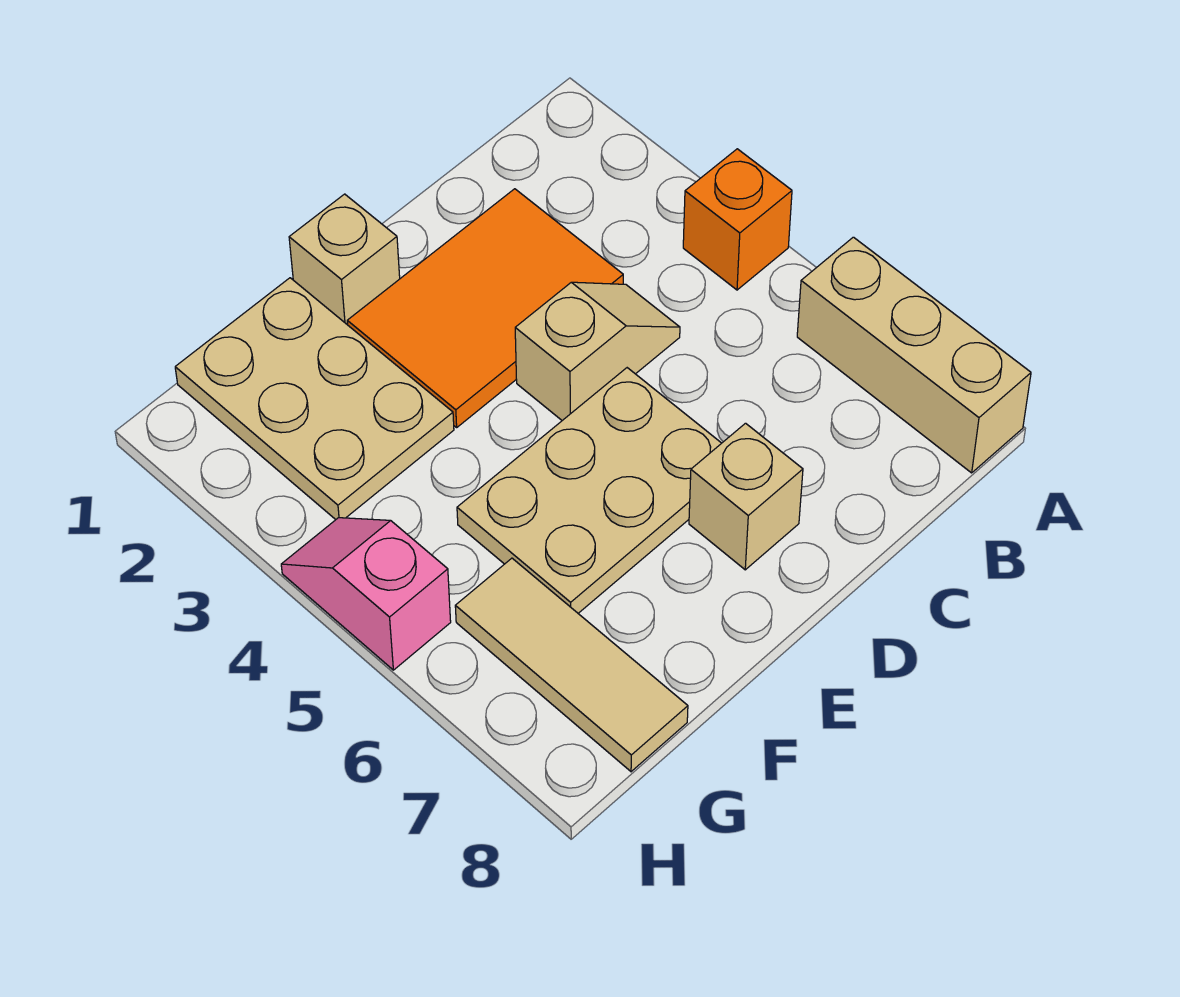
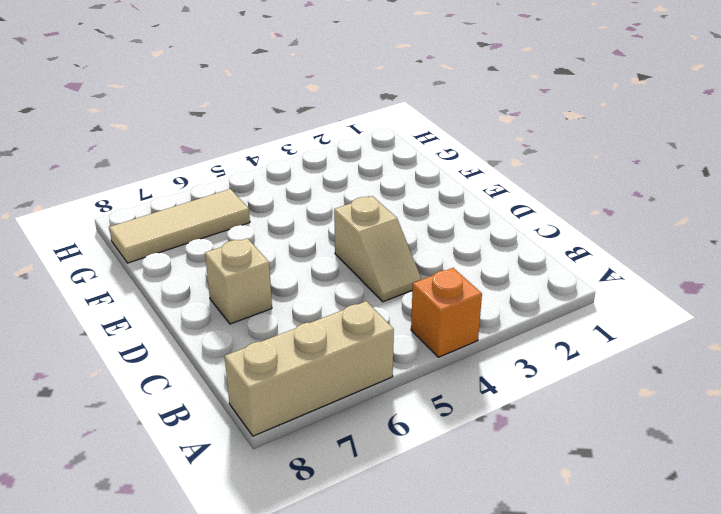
none -> orange 2x3 tile [347,189,623,427]
none -> tan 2x3 plate [457,368,721,613]

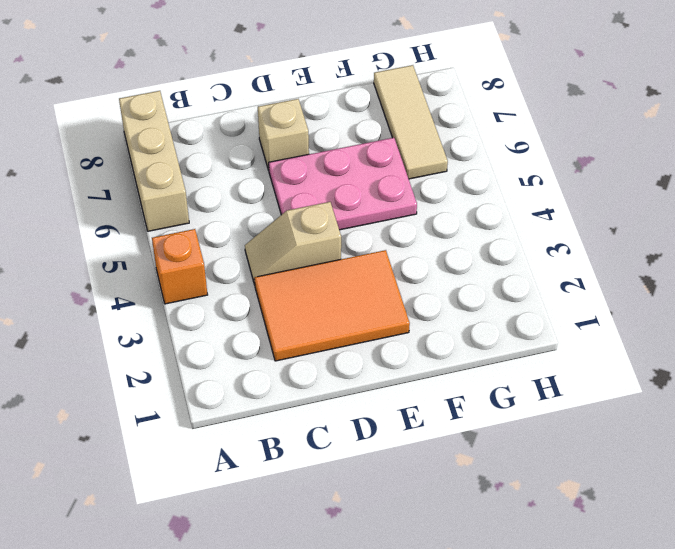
pink 2x3 plate [269,138,417,230] -> tan 2x3 plate [457,368,721,613]
none -> tan 1x1 brick [289,194,400,325]
none -> tan 2x3 plate [175,278,454,520]

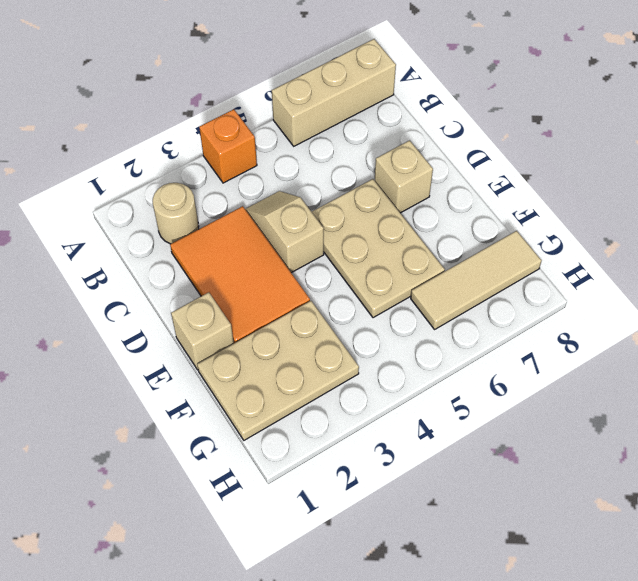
tan 1x1 round brick [153,183,199,244] -> none
none -> pink 1x2 slope [281,518,451,670]

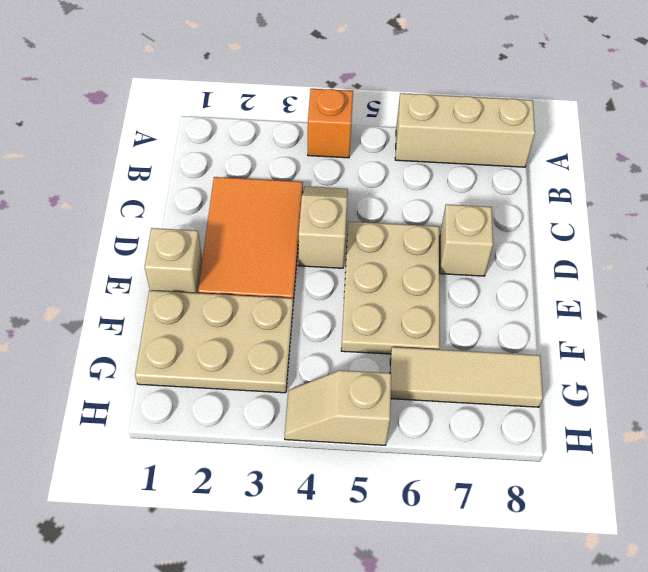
tan 1x2 slope [285,370,391,445] -> pink 1x2 slope [281,518,451,670]

